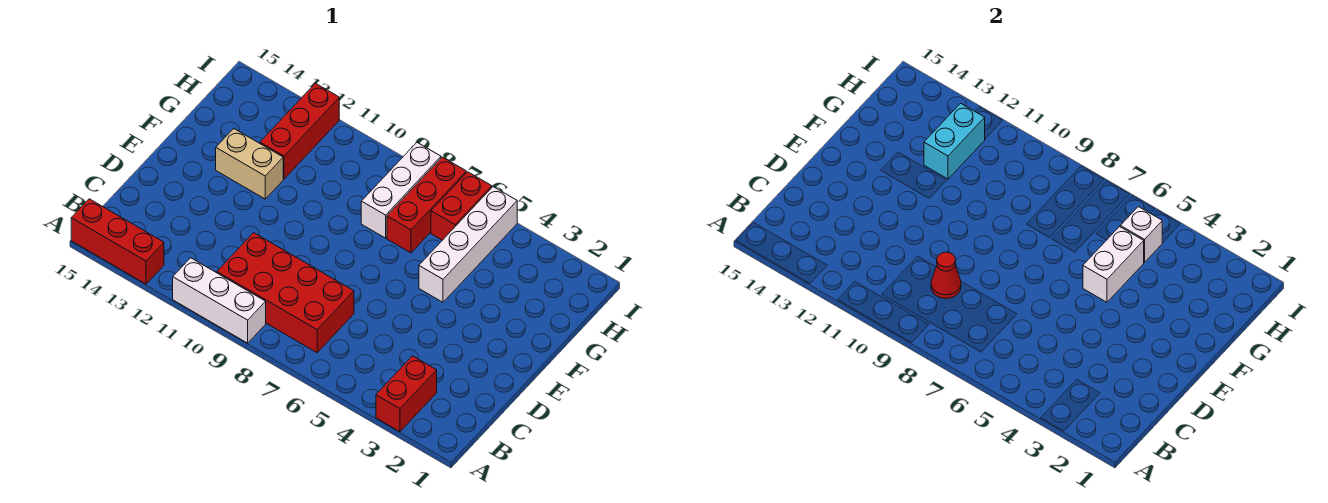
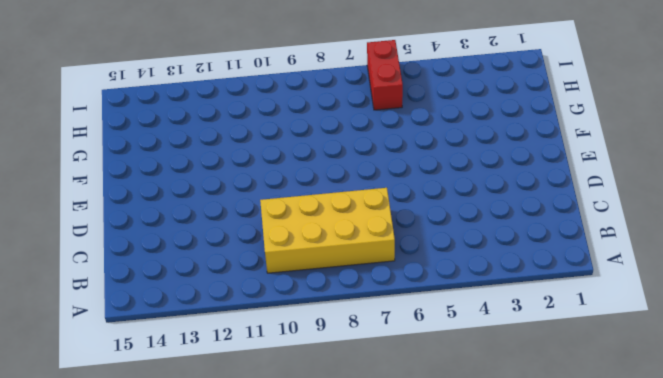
yellow 2x4 brick [260,188,395,273] -> red 2x4 brick [217,233,354,353]
none -> red 1x2 brick [376,356,437,432]
none -> white 1x3 brick [173,258,266,343]
none -> red 1x3 brick [71,199,164,284]

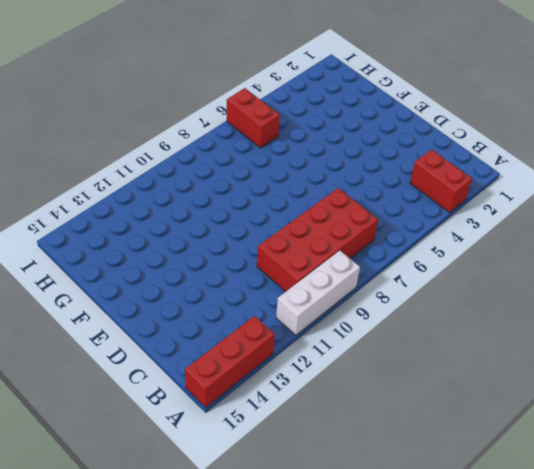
none -> white 1x4 brick [419,187,517,302]
none -> tan 1x2 brick [216,129,283,199]
none -> red 1x3 brick [387,157,466,253]

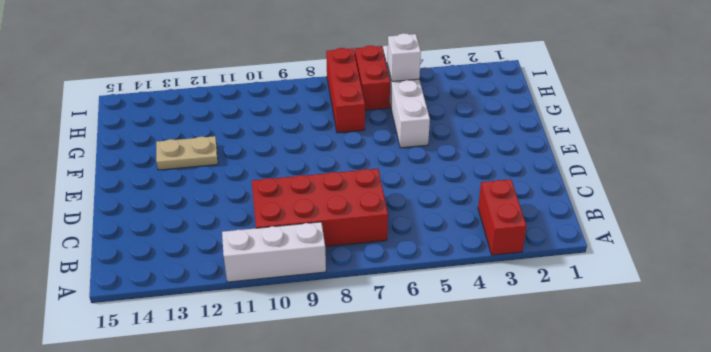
tan 1x2 plate [156,136,218,170] -> tan 1x2 brick [216,129,283,199]
none -> red 1x3 brick [71,199,164,284]
none -> white 1x3 brick [361,143,441,238]
none -> red 1x3 brick [260,83,339,179]

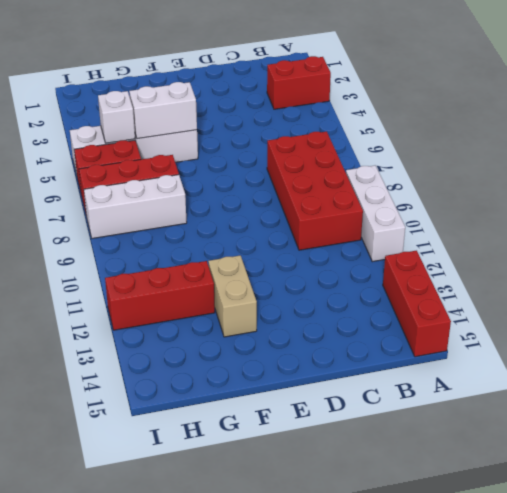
none -> red 1x1 cone [931,252,961,299]
none -> cyan 1x2 brick [924,103,985,179]

